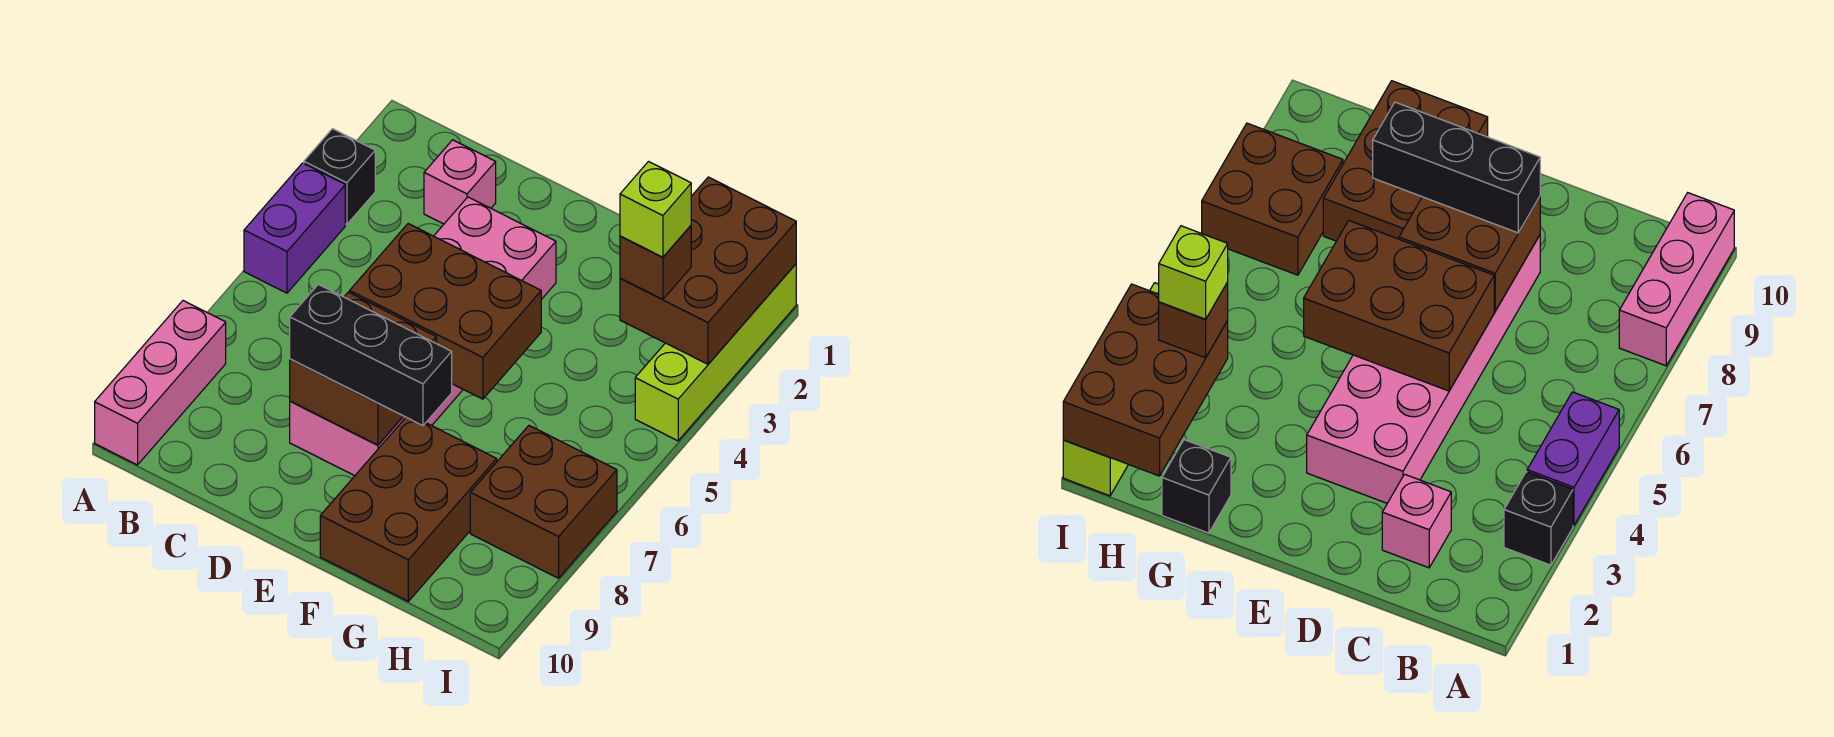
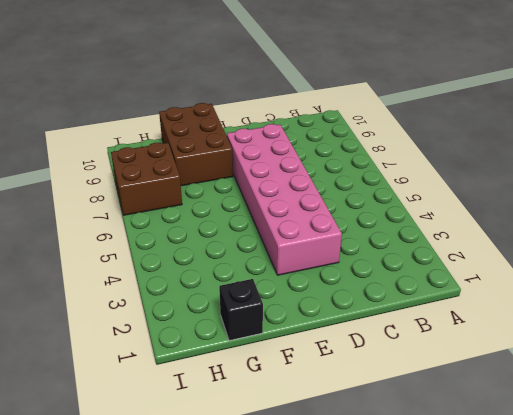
none -> black 1x1 brick [304,129,375,224]
none -> purple 1x2 brick [244,163,345,293]
none -> pink 1x3 brick [95,301,226,465]

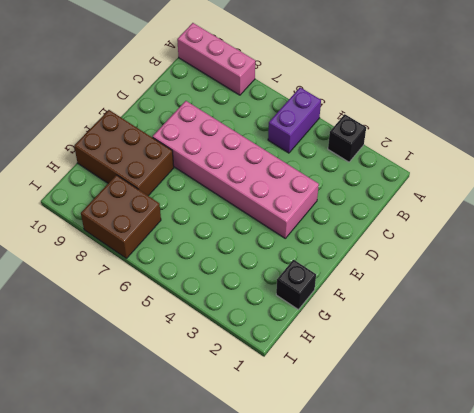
purple 1x2 brick [268,87,321,153] -> purple 1x2 brick turned to [244,163,345,293]
none -> pink 1x1 brick [424,140,496,224]
none -> lime 1x4 brick [635,264,796,441]
none -> brown 2x3 brick [350,224,541,399]

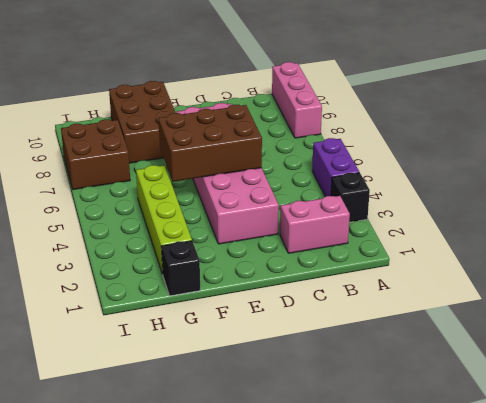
pink 1x2 brick [280,196,350,253] -> pink 1x1 brick [424,140,496,224]
lime 1x4 brick [136,165,192,273] -> lime 1x4 brick moved to [635,264,796,441]
none -> brown 2x2 brick [290,292,436,445]
none -> brown 2x3 brick [620,177,796,364]
none -> black 1x3 brick [290,284,452,426]

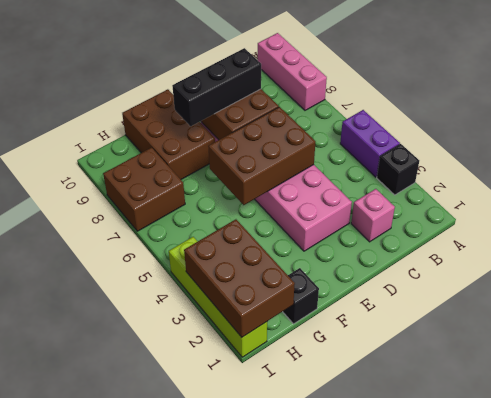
none -> brown 1x1 brick [620,226,691,300]
none -> lime 1x1 brick [620,162,691,257]

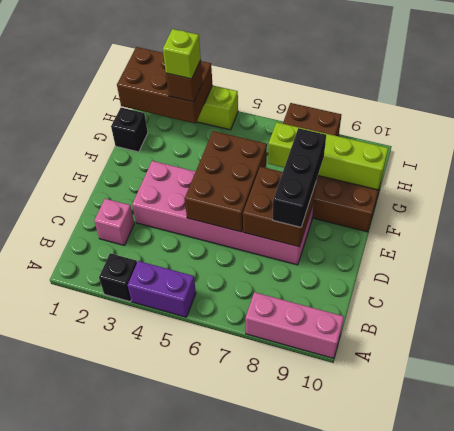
lime 1x4 brick [268,122,388,190] -> none

